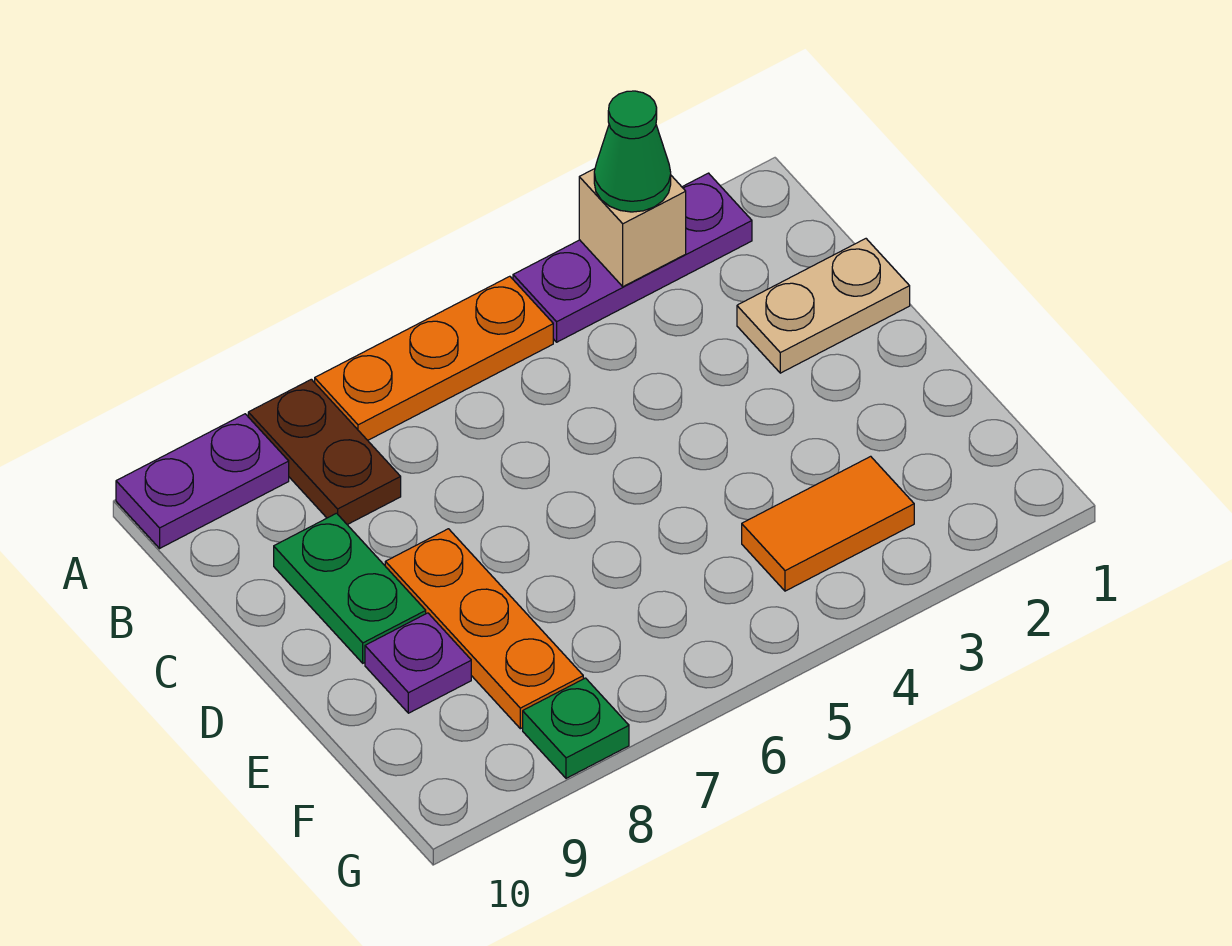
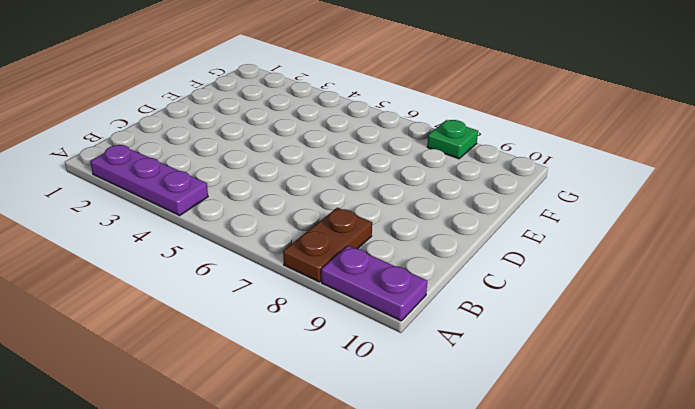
none -> orange 1x3 plate [315,276,553,440]
none -> tan 1x2 plate [737,239,910,373]
none -> green 1x2 plate [274,513,426,663]

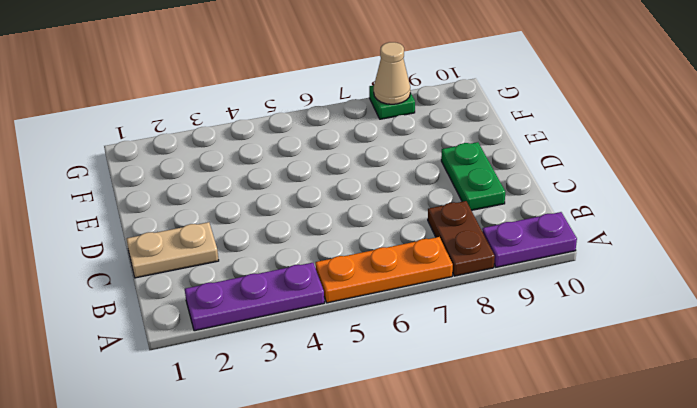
tan 1x1 cone [374,42,410,104] -> none
none -> orange 1x3 plate [385,529,583,729]
none -> purple 1x1 plate [365,613,471,713]
none -> orange 1x2 tile [742,456,914,591]

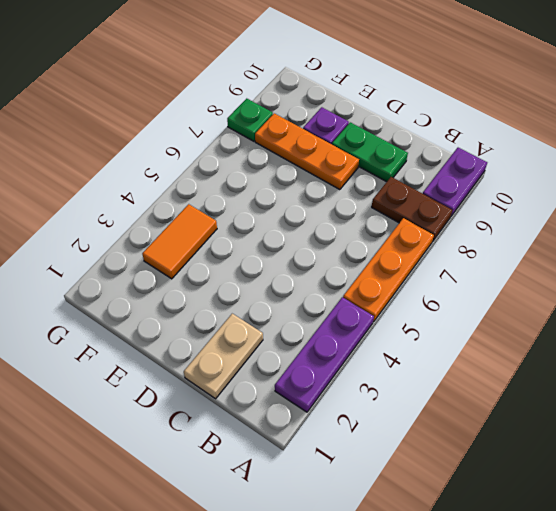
none -> tan 1x1 brick [579,169,686,287]
none -> green 1x1 cone [594,91,671,212]

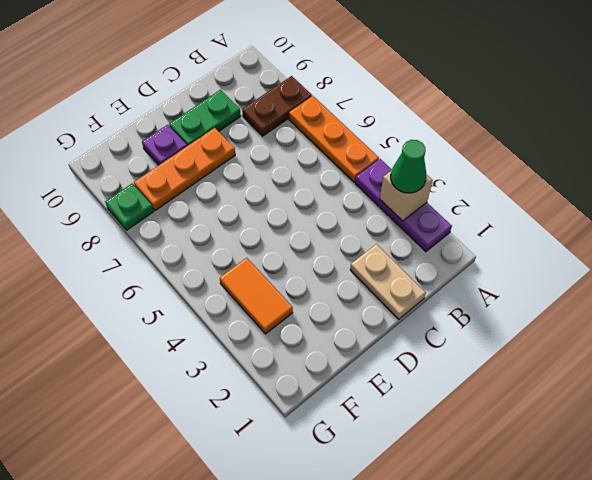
none -> purple 1x2 plate [116,414,289,548]

